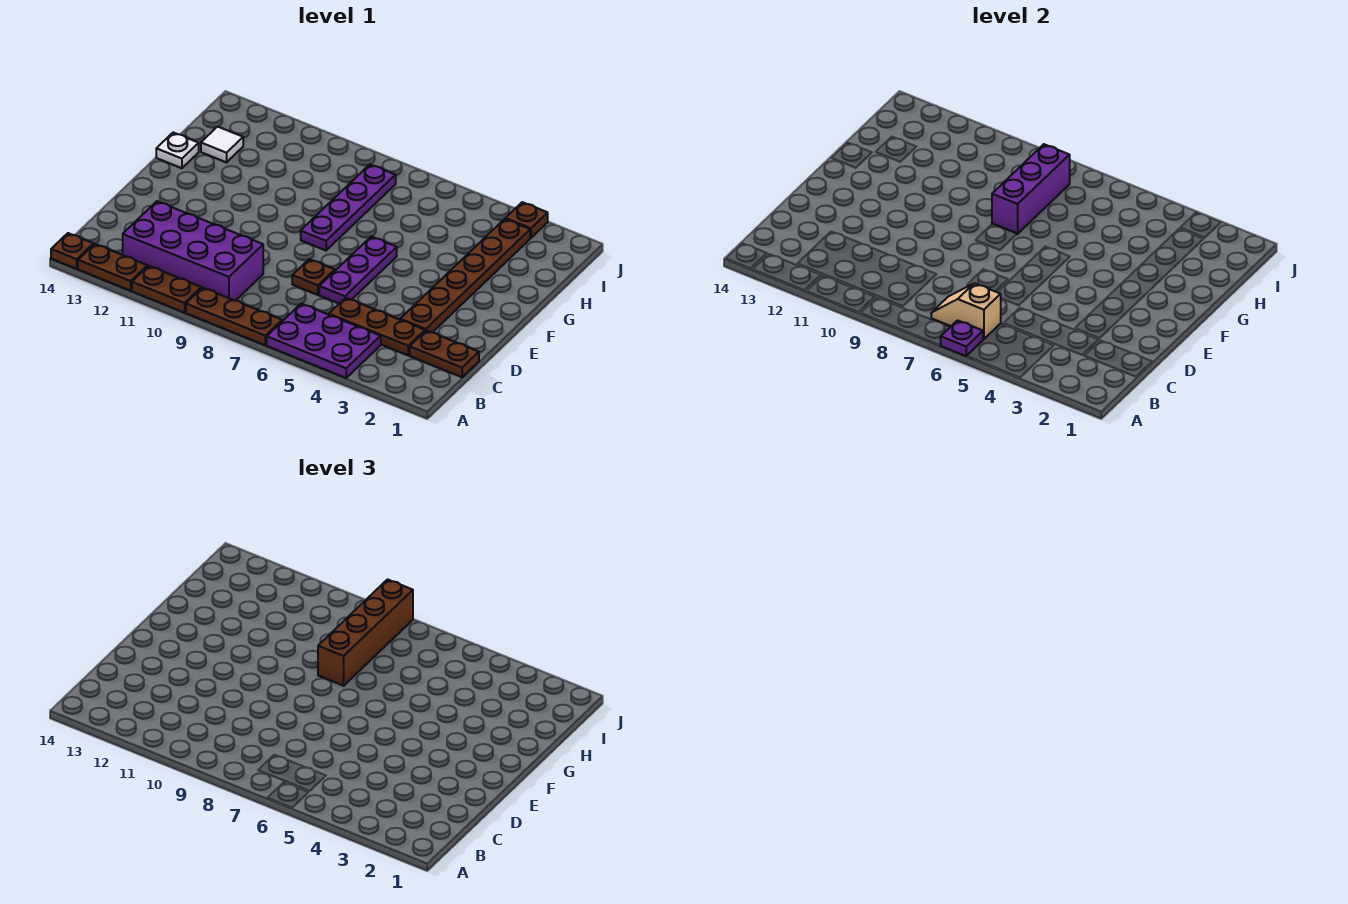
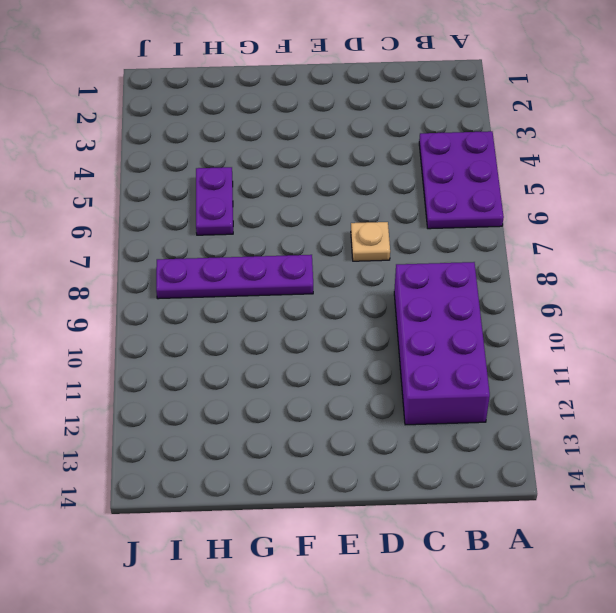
tan 1x1 plate [351,222,390,261] -> brown 1x1 plate [292,259,335,295]
purple 1x2 plate [196,167,233,235] -> none
none -> brown 1x3 plate [186,288,282,345]
none -> brown 1x2 plate [132,266,201,313]
none -> brown 1x2 plate [78,244,147,291]

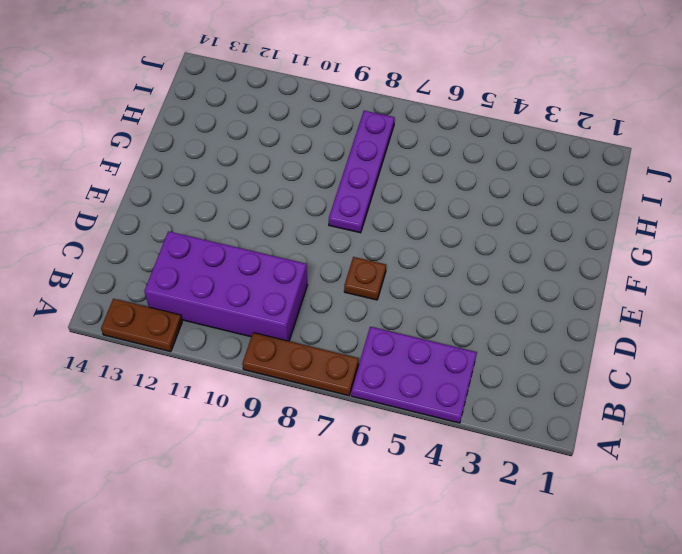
none -> brown 1x2 plate [132,266,201,313]
none -> brown 1x1 plate [51,233,93,269]
none -> brown 1x2 plate [410,331,479,377]

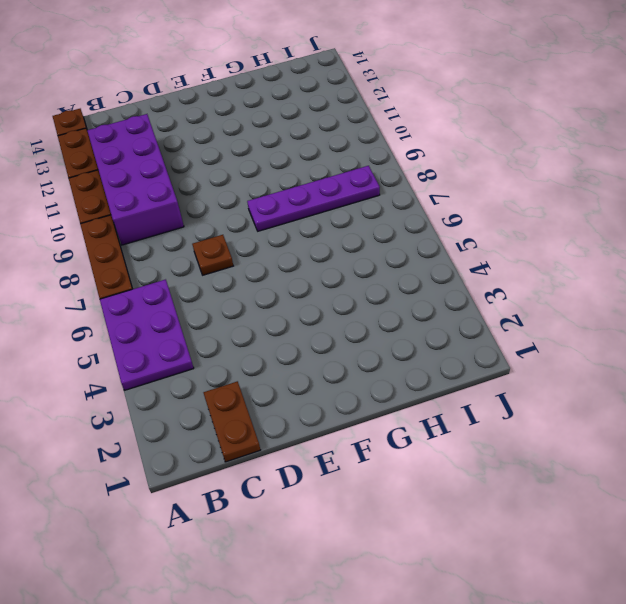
none -> brown 1x3 plate [329,298,425,355]
none -> brown 1x6 plate [400,219,530,332]
none -> purple 1x3 plate [319,237,397,303]

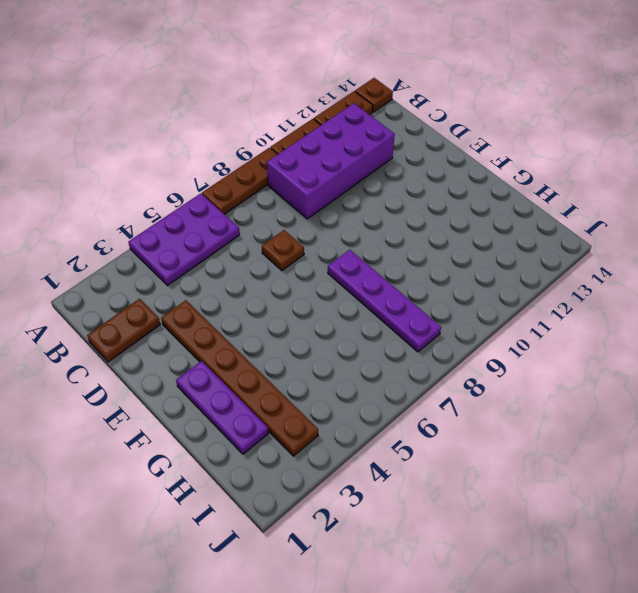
purple 1x3 plate [176,361,269,454] -> purple 1x3 plate moved to [319,237,397,303]
none -> brown 1x3 plate [329,298,425,355]
none -> white 1x1 plate [156,133,199,168]
none -> white 1x1 tile [201,127,243,162]

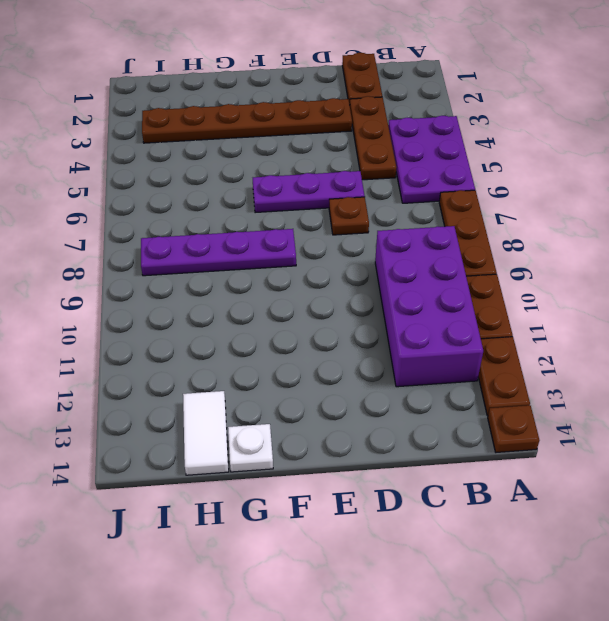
white 1x2 tile [183,391,229,475] -> white 1x1 tile [201,127,243,162]
none -> brown 1x1 plate [505,202,548,238]
none -> purple 1x1 plate [941,320,983,356]
none -> tan 1x2 slope [931,283,1001,339]

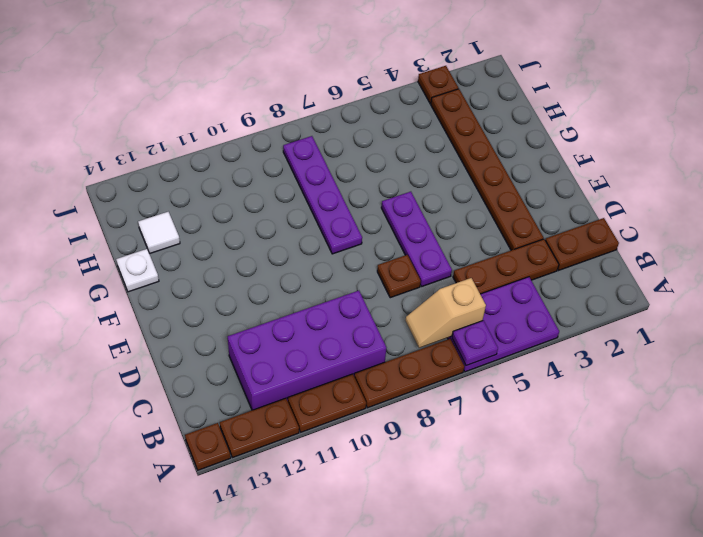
none -> purple 1x3 brick [992,144,1070,234]
none -> brown 1x4 brick [318,580,413,686]

